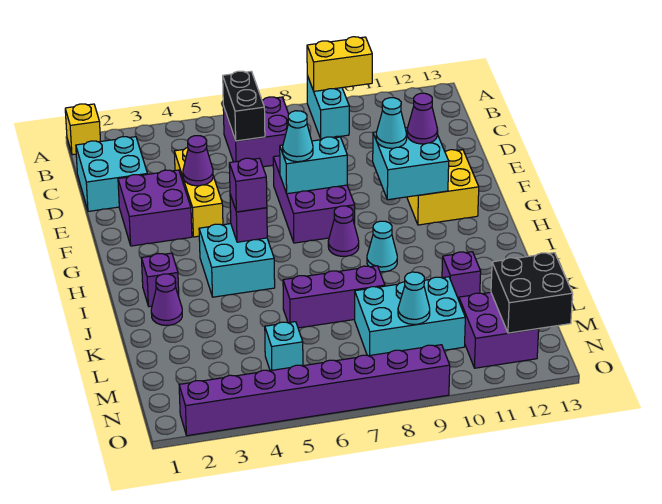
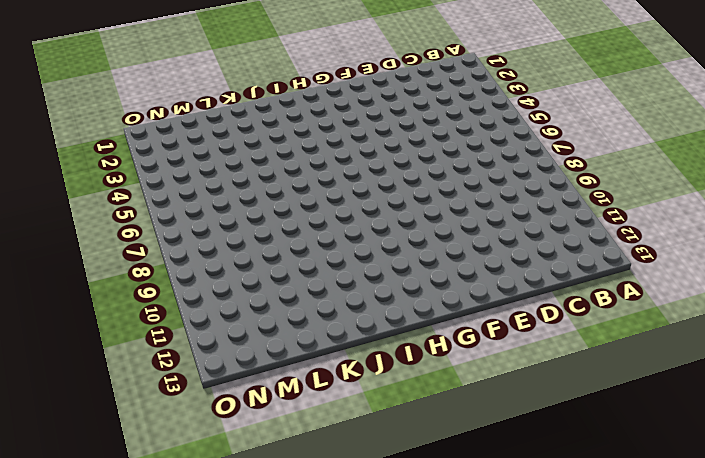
none -> yellow 1x1 brick [65,104,101,155]
none -> cyan 1x2 brick [307,76,349,139]
none -> purple 2x2 brick [223,97,289,167]
none -> cyan 2x2 brick [76,137,147,211]

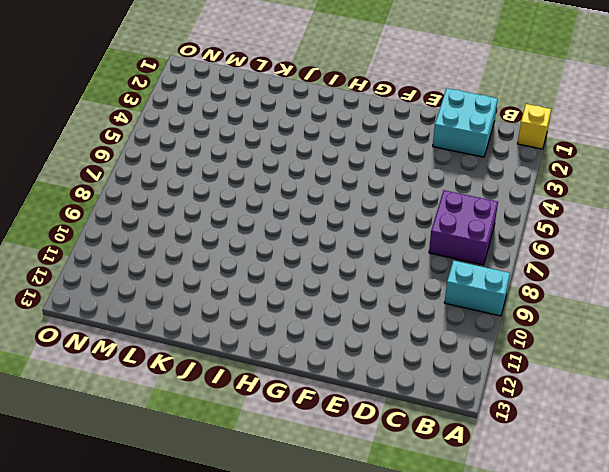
none -> yellow 1x3 brick [174,148,223,237]
none -> purple 2x2 brick [118,170,192,246]
none -> purple 2x3 brick [273,156,355,243]
none -> yellow 2x2 brick [407,150,479,225]

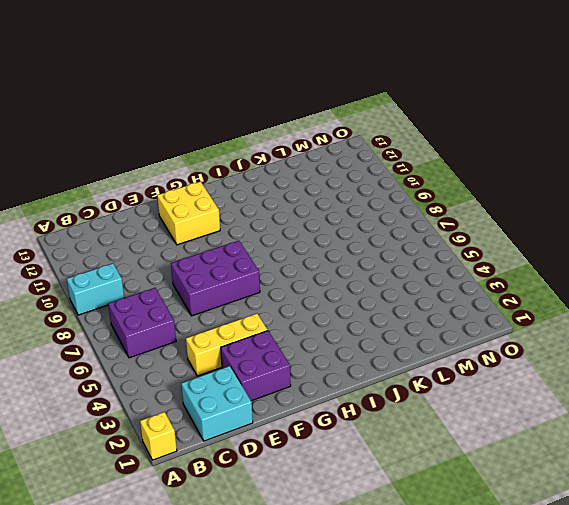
none -> cyan 2x2 brick [199,224,275,297]
none -> purple 1x1 cone [328,206,359,256]
none -> purple 1x1 brick [141,253,179,307]
none -> cyan 1x1 cone [367,221,397,272]

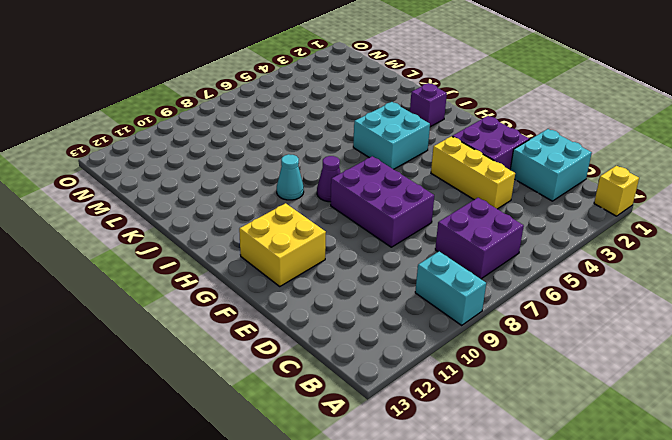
none -> purple 1x1 cone [151,274,182,325]
none -> purple 1x3 brick [283,266,385,328]
none -> purple 1x1 brick [442,252,481,300]
none -> cyan 2x3 brick [355,277,465,356]

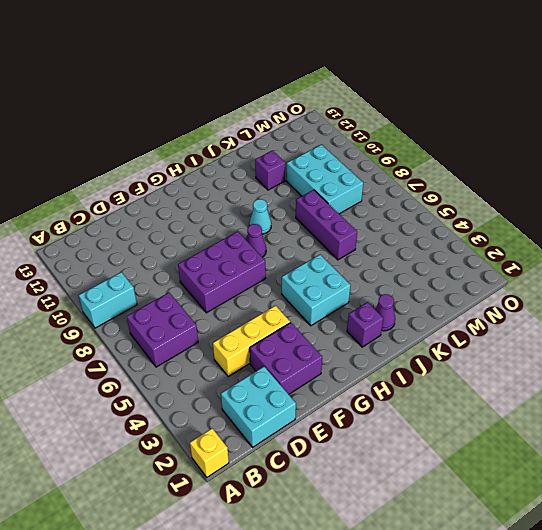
none -> yellow 2x2 brick [407,150,479,225]
none -> cyan 1x1 brick [265,322,303,371]
none -> purple 2x2 brick [459,292,539,368]
none -> purple 1x8 brick [179,345,450,436]

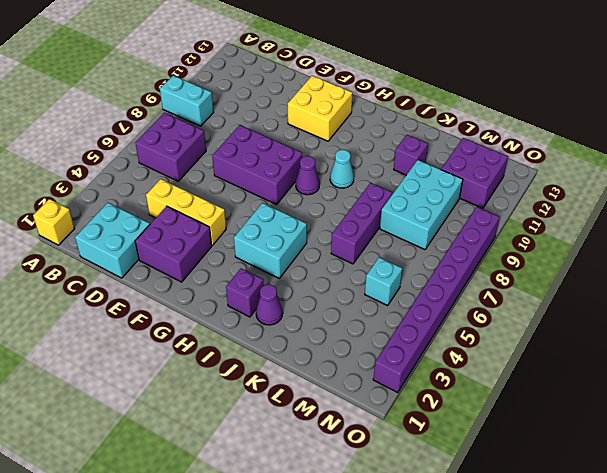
none -> yellow 1x2 brick [307,37,372,91]
none -> black 1x2 brick [223,71,265,141]
none -> purple 1x1 cone [183,136,213,186]
none -> cyan 1x2 brick [280,137,347,194]

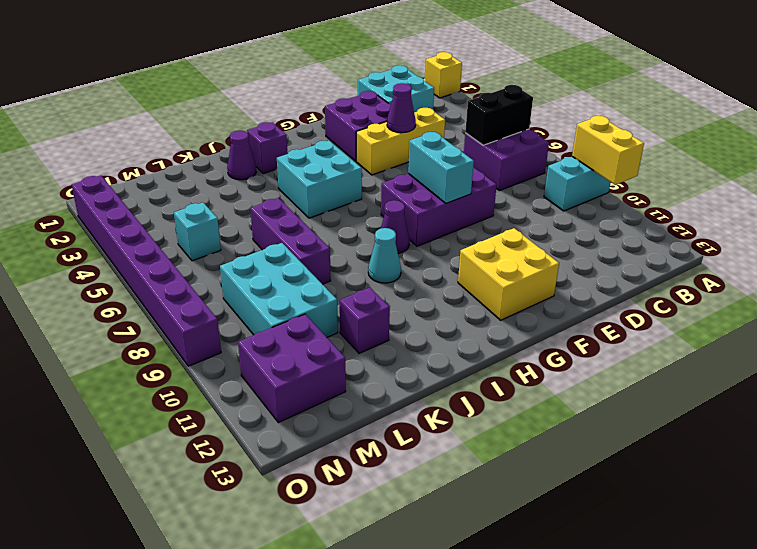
none -> cyan 2x2 brick [373,128,449,200]
none -> purple 1x1 brick [230,195,267,242]
none -> cyan 1x1 cone [398,272,430,324]
none -> black 2x2 brick [491,253,573,333]

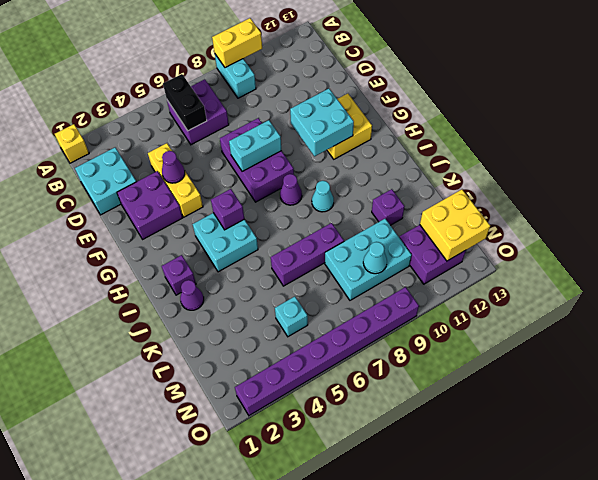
yellow 2x2 brick [420,189,490,261] -> black 2x2 brick [491,253,573,333]
none -> cyan 1x1 cone [283,111,313,162]
none -> cyan 1x1 cone [376,98,407,148]
none -> purple 1x1 cone [407,93,438,144]
none -> purple 1x1 brick [229,158,267,212]

